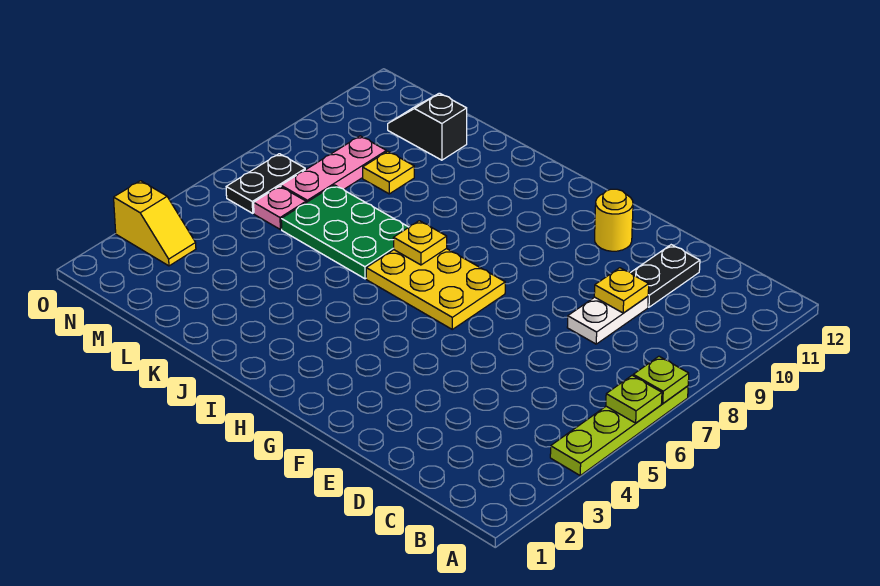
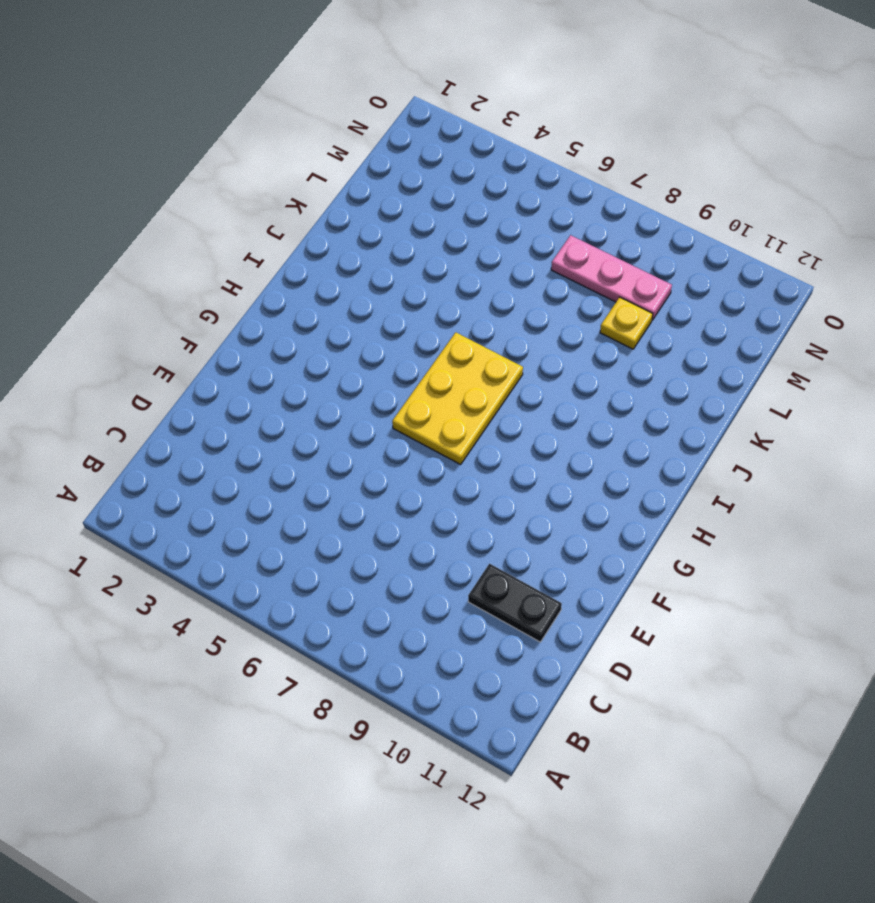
none -> lime 1x4 plate [550,386,688,475]
none -> white 1x2 plate [567,296,648,344]
none -> yellow 1x1 round brick [595,189,633,251]

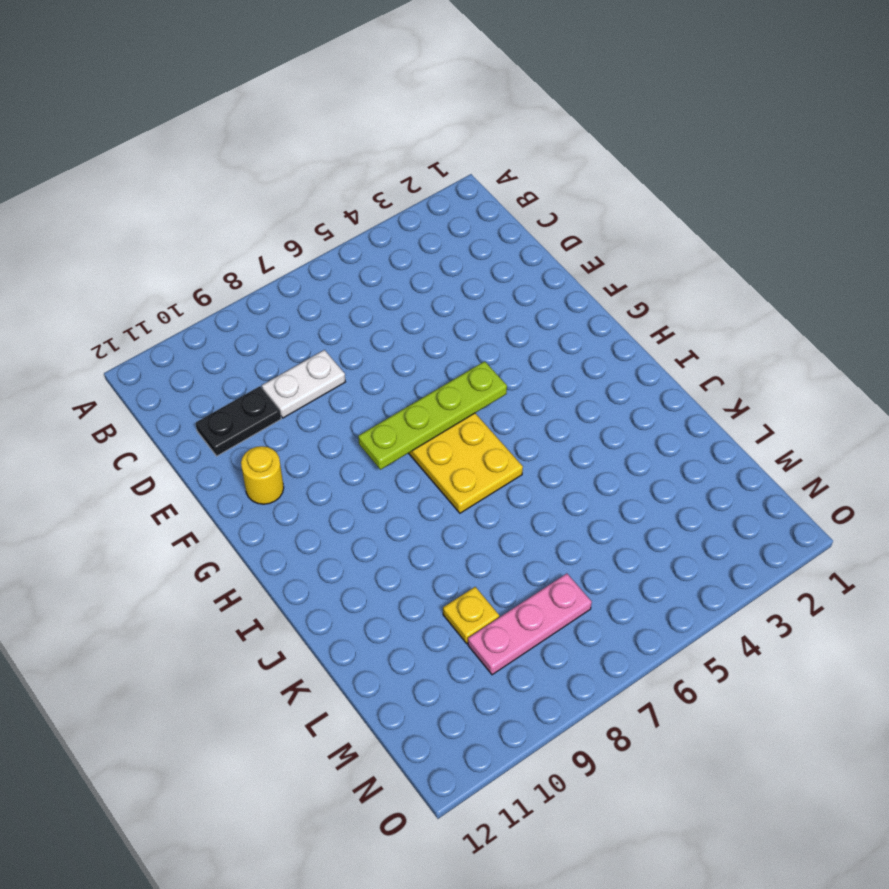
lime 1x4 plate [358,361,507,470] -> lime 1x4 plate moved to [550,386,688,475]
none -> green 2x3 plate [281,185,409,279]
none -> black 1x2 slope [388,93,467,160]
none -> pink 1x1 plate [254,186,306,229]

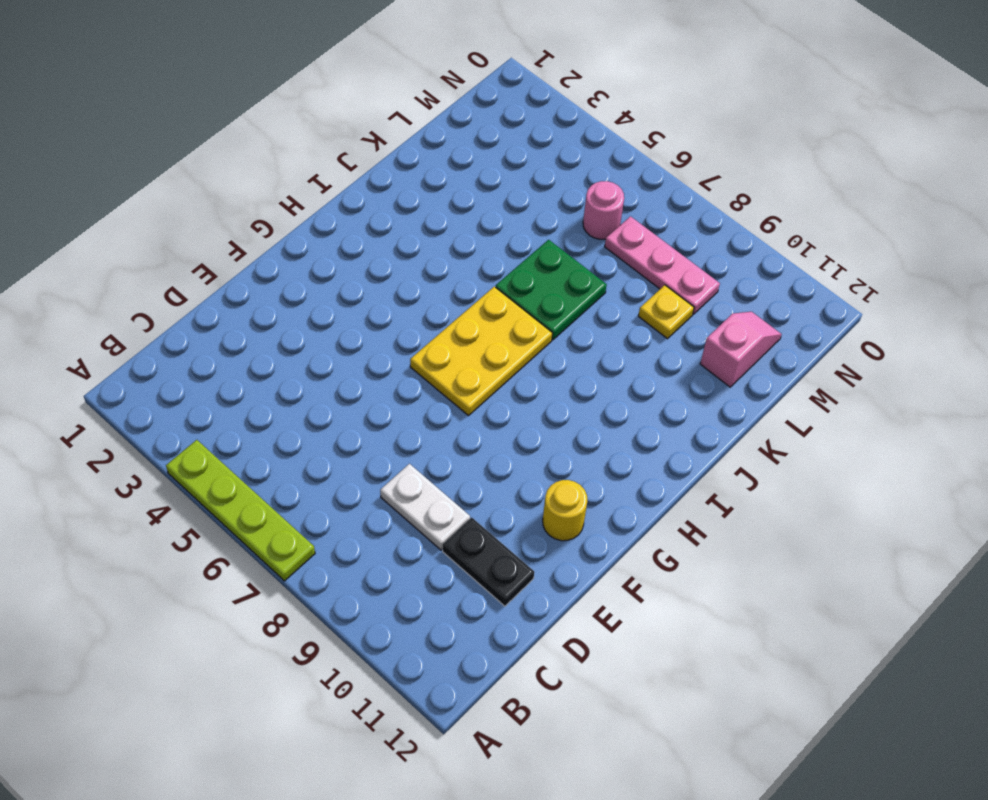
green 2x2 plate [496,240,607,340] -> green 2x3 plate [281,185,409,279]
pink 1x2 slope [700,312,782,387] -> black 1x2 slope [388,93,467,160]
pink 1x1 round brick [583,181,624,239] -> pink 1x1 plate [254,186,306,229]
none -> yellow 1x2 slope [114,181,196,266]
none -> black 1x2 plate [226,154,305,213]
none -> lime 1x1 plate [606,375,662,423]

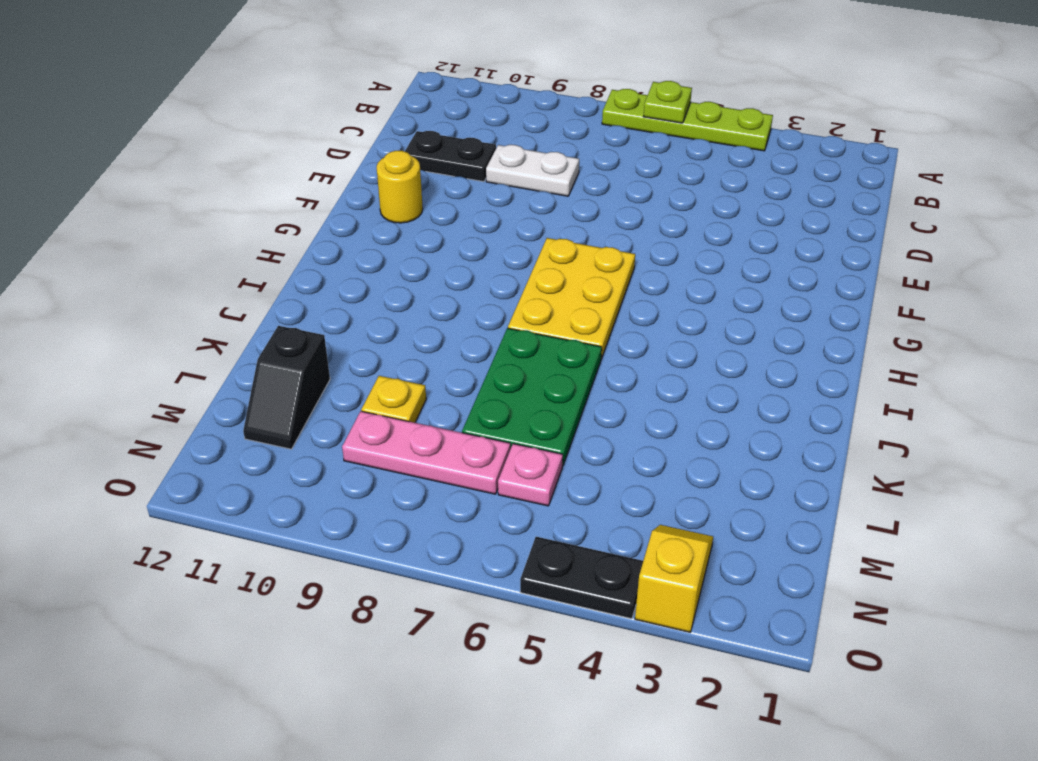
black 1x2 plate [520,537,643,619] -> black 1x2 plate moved to [226,154,305,213]
none -> lime 1x1 plate [633,356,689,403]
none -> yellow 1x1 plate [594,268,649,313]
none -> yellow 1x1 plate [393,221,447,265]

